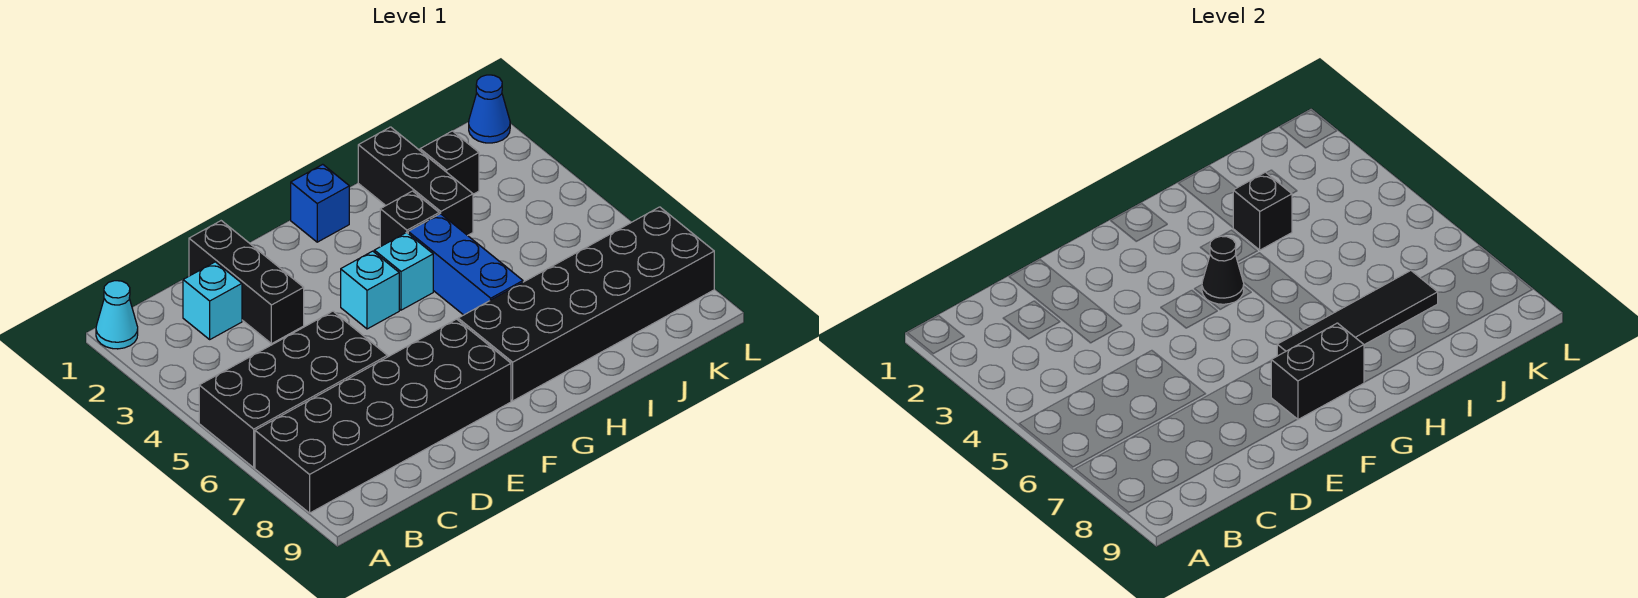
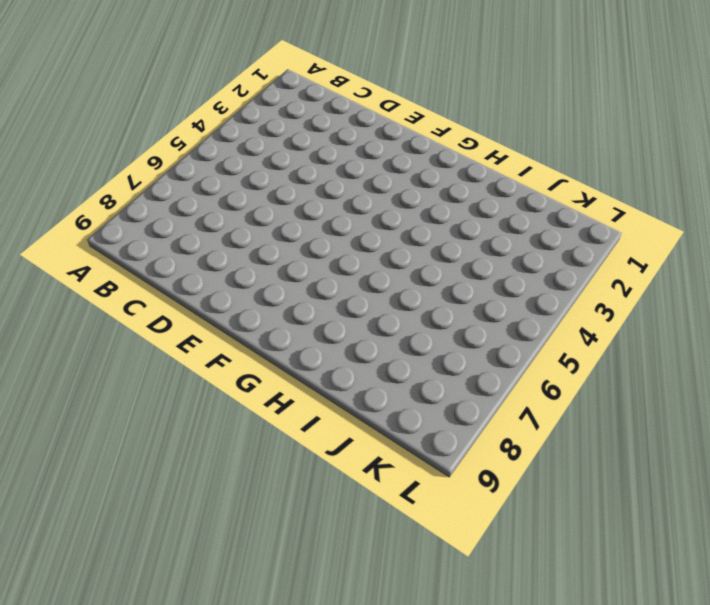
none -> cyan 1x1 cone [96,281,138,349]
none -> black 2x4 brick [199,311,388,468]
none -> black 2x6 brick [255,319,511,513]

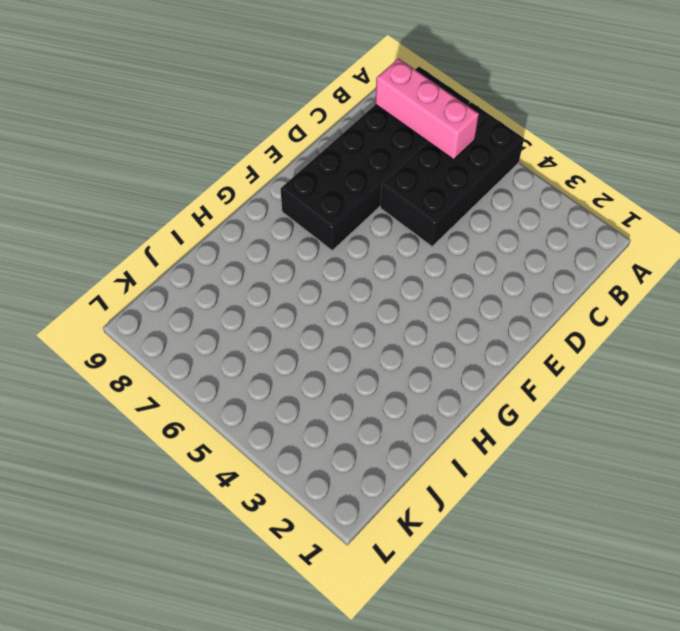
pink 1x3 brick [375,58,479,160] -> none
none -> cyan 1x1 cone [96,281,138,349]
none -> cyan 1x1 brick [183,262,242,339]
none -> black 1x3 brick [189,221,304,344]

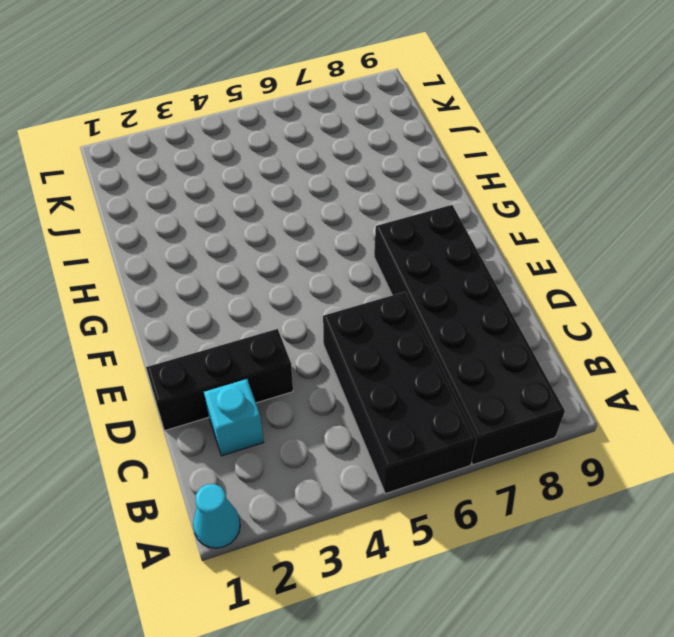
none -> cyan 1x1 brick [341,251,399,329]
none -> blue 1x1 brick [291,164,349,242]
none -> cyan 1x1 brick [374,232,433,310]

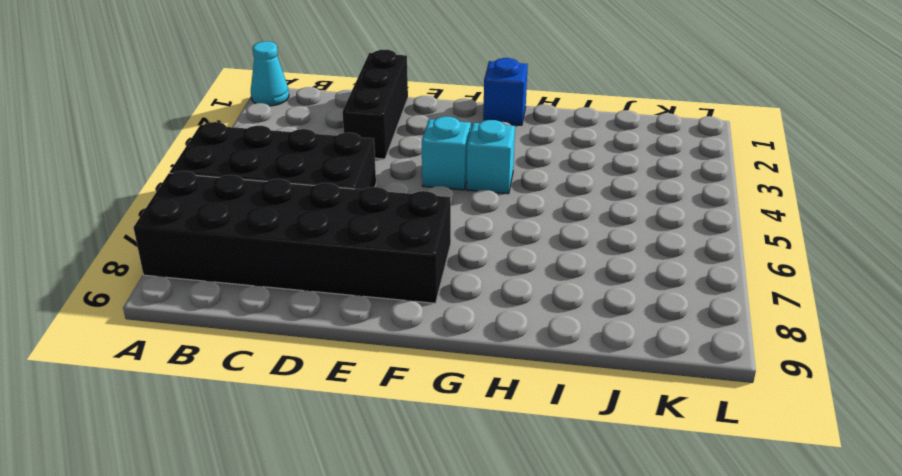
none -> cyan 1x1 brick [183,262,242,339]
none -> black 2x6 brick [458,207,714,401]
none -> black 1x1 brick [380,191,439,247]

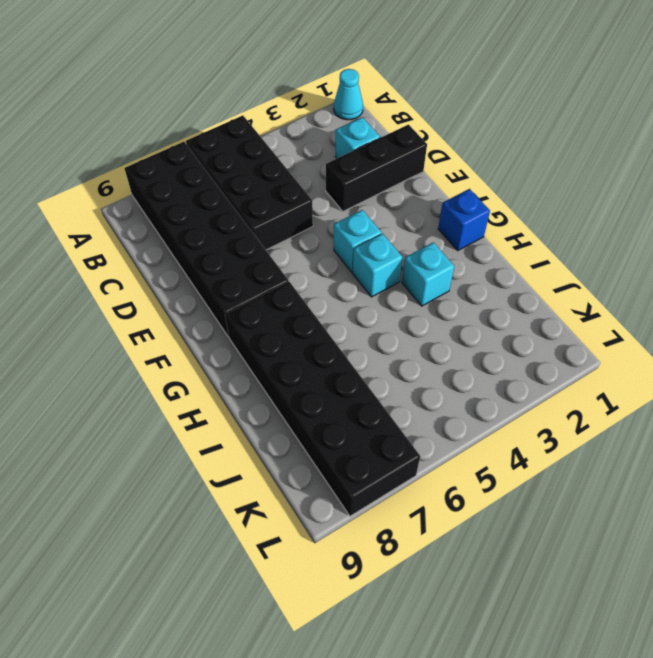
cyan 1x1 brick [402,242,454,306] -> black 1x1 brick [380,191,439,247]
none -> blue 1x3 brick [408,214,523,315]
none -> black 1x3 brick [358,127,473,236]
none -> black 1x1 brick [420,131,479,194]

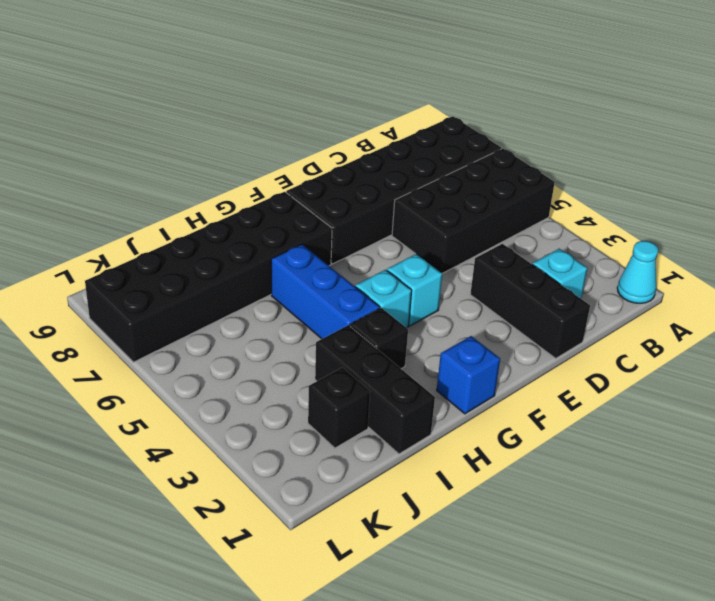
none -> blue 1x1 cone [469,75,510,143]
none -> black 1x2 brick [1271,323,1364,420]
none -> black 1x1 cone [1202,236,1244,304]

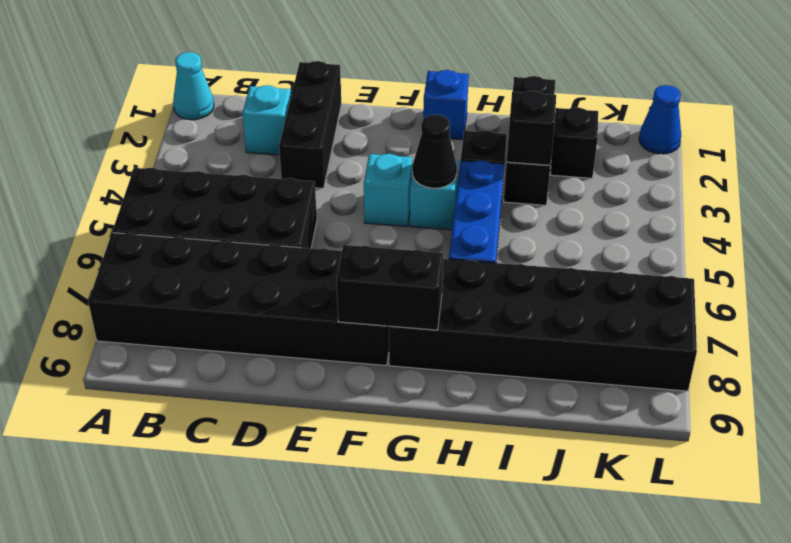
none -> black 1x4 tile [1277,271,1438,356]

